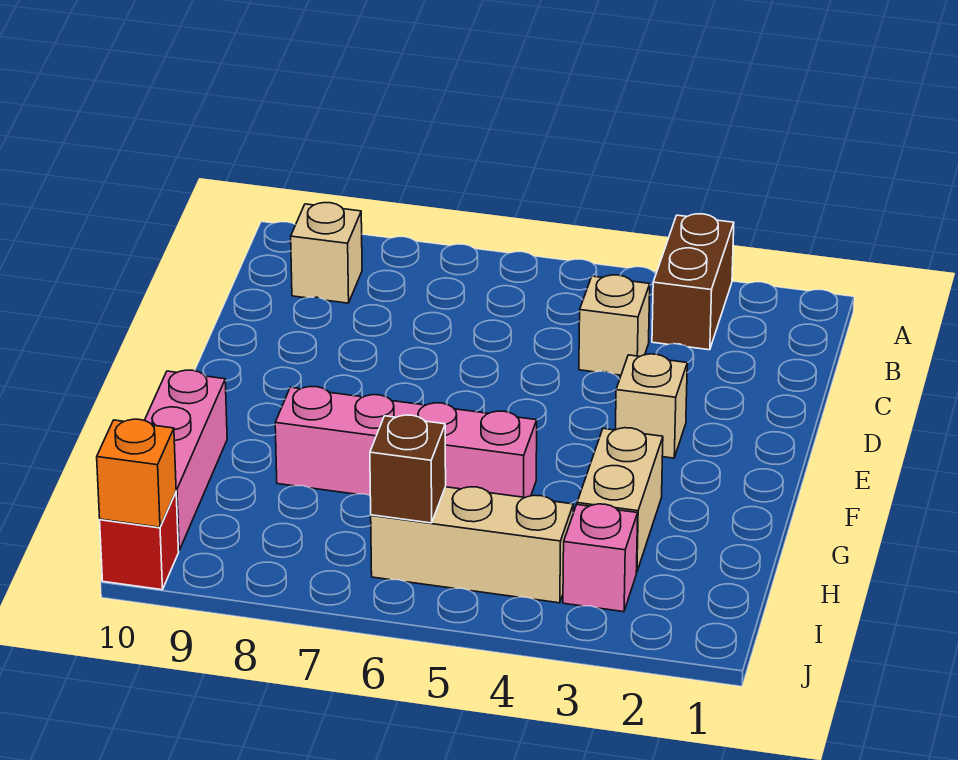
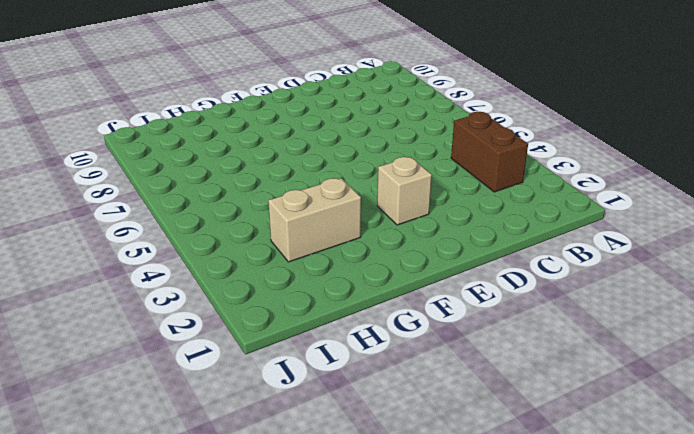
brown 1x2 brick [451,112,528,192] -> brown 1x2 brick turned to [652,214,734,350]
none -> tan 1x1 brick [291,203,362,303]
none -> tan 1x1 brick [579,275,650,375]
none -> pink 1x4 brick [275,387,537,497]

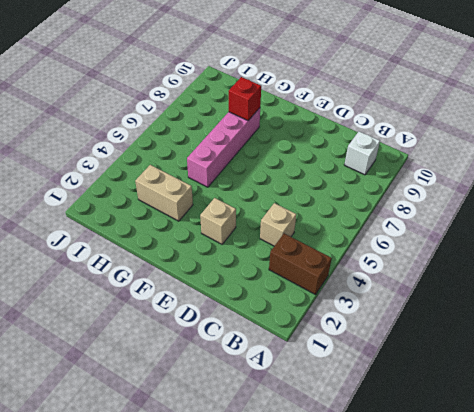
white 1x1 brick [344,131,380,175] -> tan 1x1 brick [291,203,362,303]
red 1x1 brick [229,77,261,120] -> red 1x1 brick moved to [100,493,179,590]
none -> pink 1x3 brick [144,370,227,551]
none -> pink 1x1 brick [563,504,638,612]
none -> tan 1x3 brick [371,487,573,603]

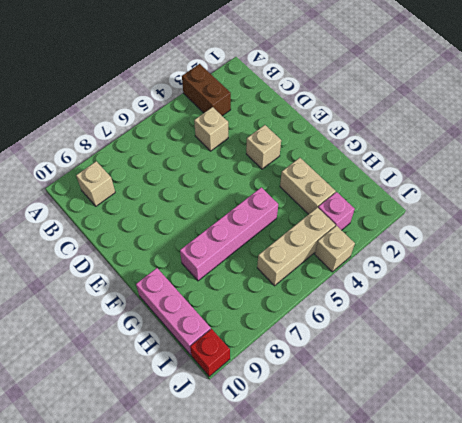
tan 1x1 brick [315,226,355,272] -> none
none -> brown 1x1 brick [370,415,446,523]
none -> orange 1x1 brick [97,419,176,527]

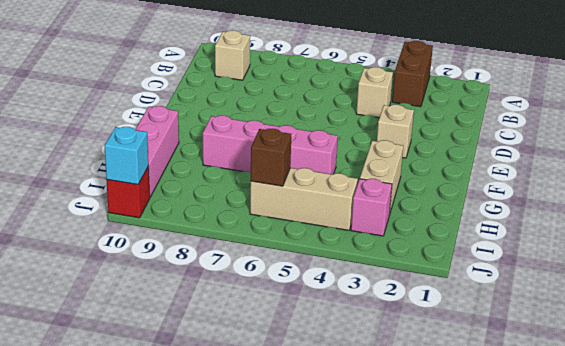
cyan 1x1 brick [104,127,148,185] -> orange 1x1 brick [97,419,176,527]

